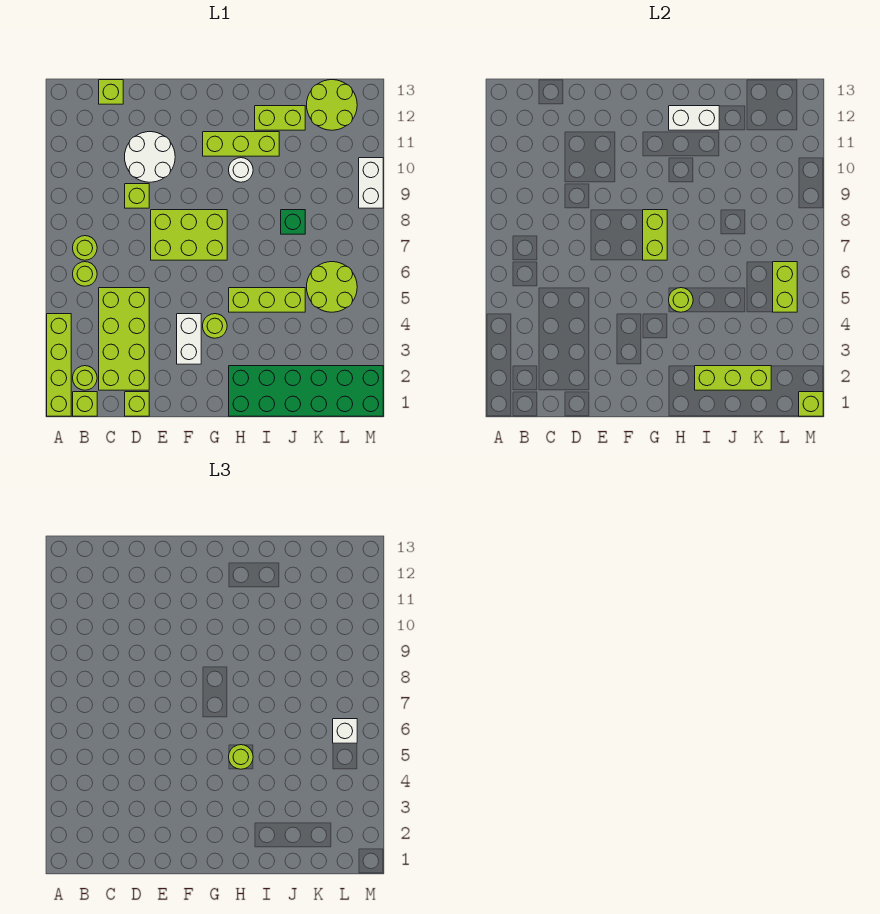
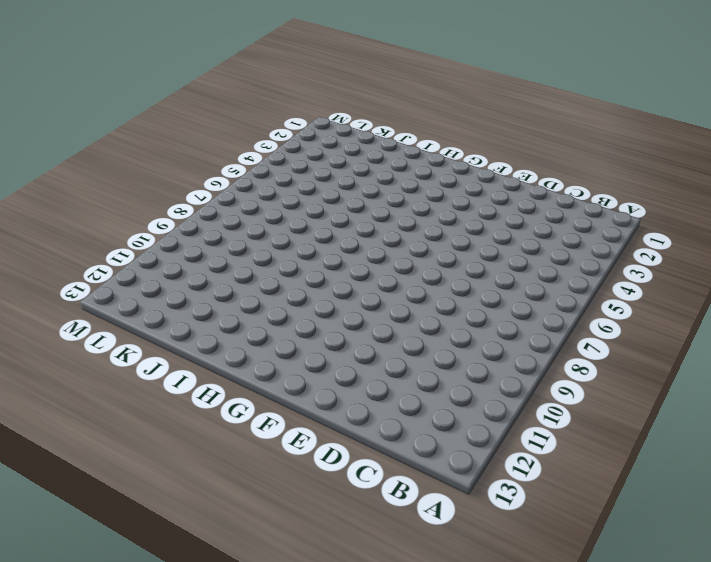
none -> lime 1x4 brick [47,314,71,416]
none -> lime 1x1 brick [73,392,97,416]
none -> lime 1x1 round brick [73,366,97,390]
none -> lime 1x1 round brick [73,262,97,286]

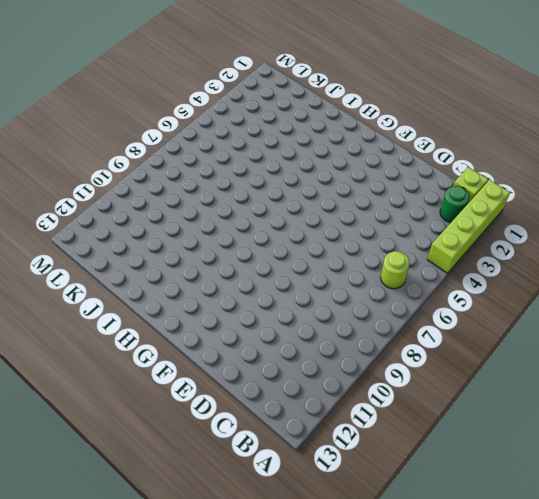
green 1x1 round brick [440,186,470,222] -> lime 1x1 round brick [73,366,97,390]
none -> lime 1x1 round brick [73,236,97,260]
none -> lime 2x4 brick [99,288,149,390]
none -> lime 1x1 brick [99,80,123,104]
none -> lime 1x1 brick [125,392,149,416]

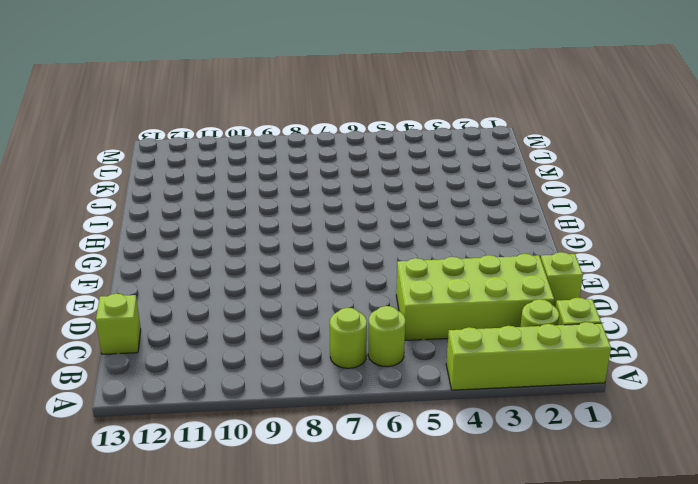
none -> lime 1x1 brick [125,184,149,208]
none -> white 2x2 round brick [125,132,175,182]
none -> lime 2x3 brick [151,210,227,260]
none -> white 1x2 brick [177,314,201,364]

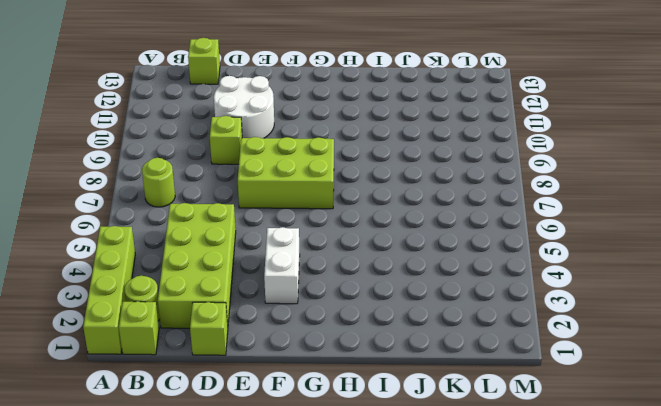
none -> lime 1x1 round brick [73,262,97,286]
none -> lime 1x1 round brick [203,314,227,338]
none -> lime 1x3 brick [203,132,279,156]
none -> green 2x6 brick [229,366,383,416]

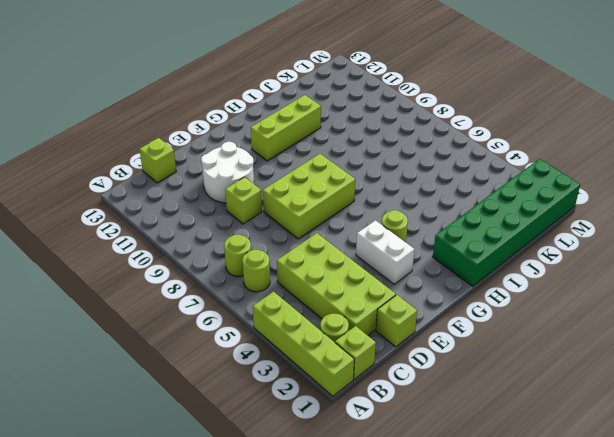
none -> lime 1x3 brick [229,288,305,312]
none -> white 1x1 round brick [229,158,253,182]
none -> lime 1x2 brick [255,106,305,130]
none -> green 1x1 brick [281,210,305,234]

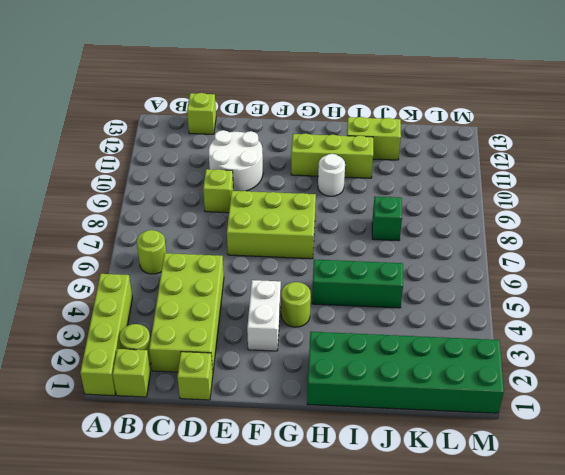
green 1x3 brick [312,259,403,308] -> lime 1x3 brick [229,288,305,312]
none -> lime 1x1 round brick [73,236,97,260]
none -> lime 2x2 round brick [307,262,357,312]
none -> lime 2x2 round brick [307,80,357,130]
none -> white 1x2 brick [359,158,383,208]

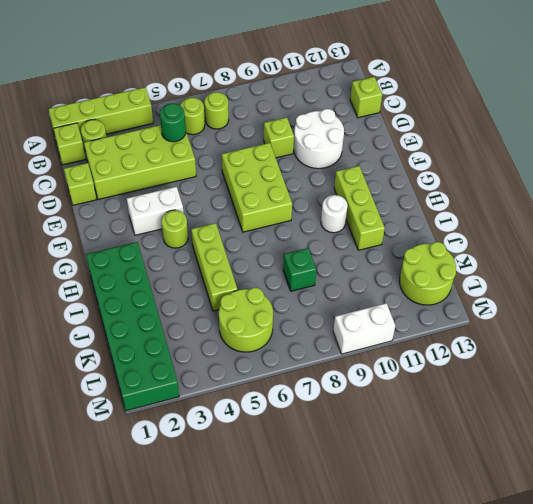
green 1x1 round brick [160,103,186,142] -> none
none -> lime 1x2 brick [255,106,305,130]
none -> lime 1x2 brick [643,210,667,260]
none -> lime 1x1 round brick [669,288,693,312]
none -> white 1x2 brick [669,106,719,130]

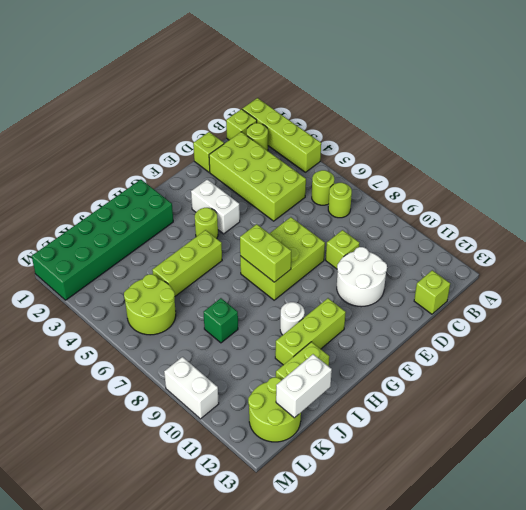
white 1x2 brick [276,354,332,418] -> white 1x2 brick moved to [669,106,719,130]
none -> lime 1x1 round brick [669,288,693,312]
none -> lime 1x3 brick [695,366,771,390]
none -> lime 1x2 brick [773,262,797,312]
none -> lime 1x1 brick [799,392,823,416]

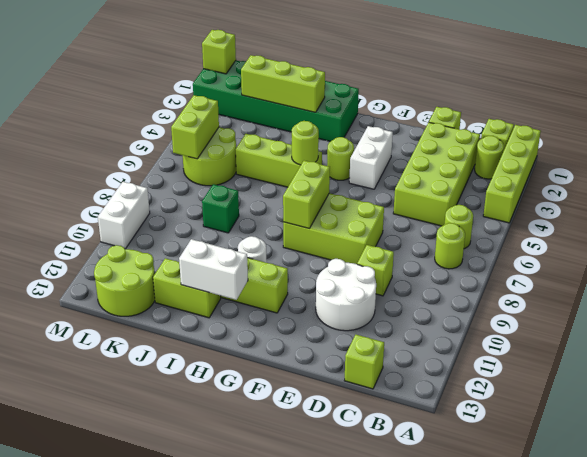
none -> lime 1x1 round brick [229,745,253,769]
none -> white 1x1 brick [333,719,357,743]

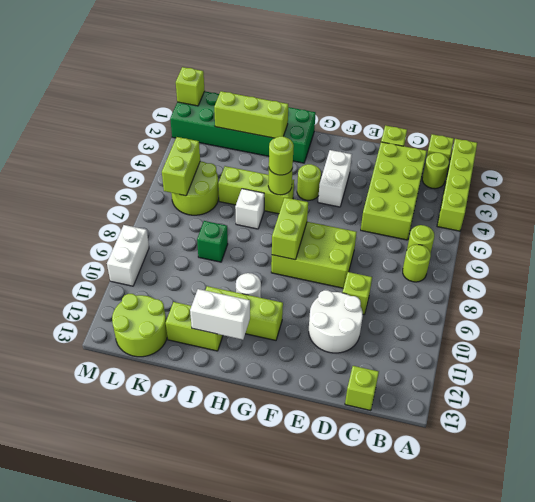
white 1x1 brick [235,189,264,229] -> white 1x1 brick moved to [333,719,357,743]

